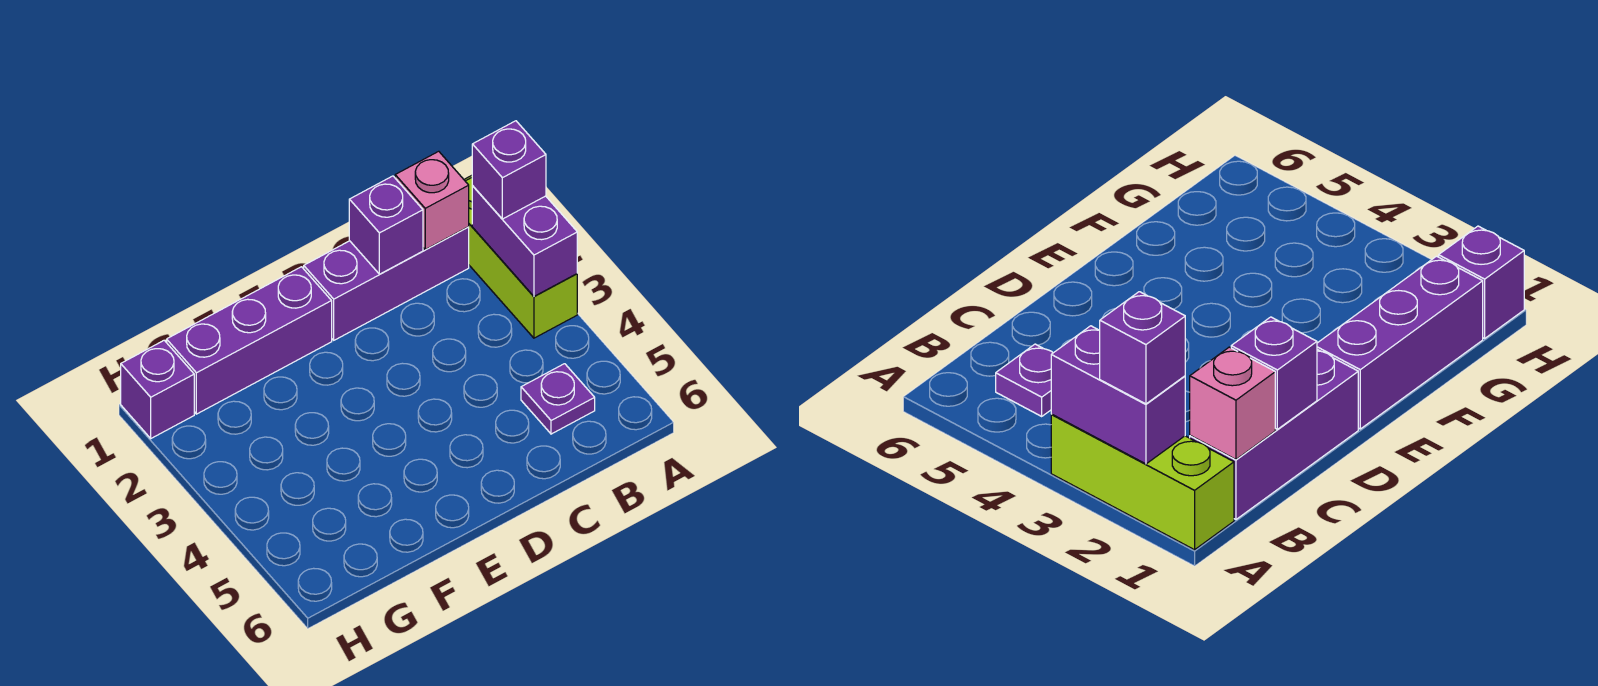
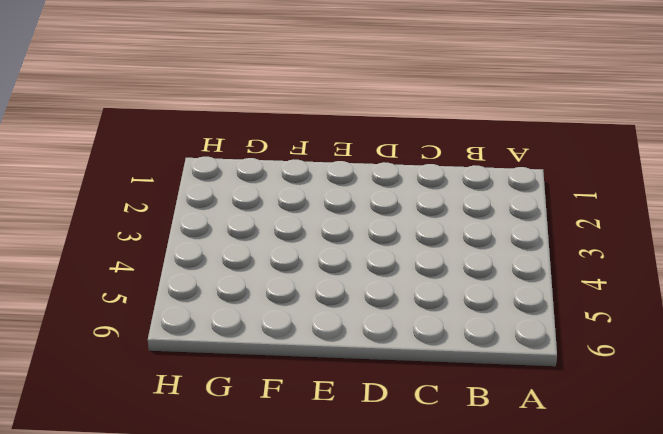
none -> lime 1x3 brick [464,176,577,338]
none -> purple 1x3 brick [304,227,469,340]

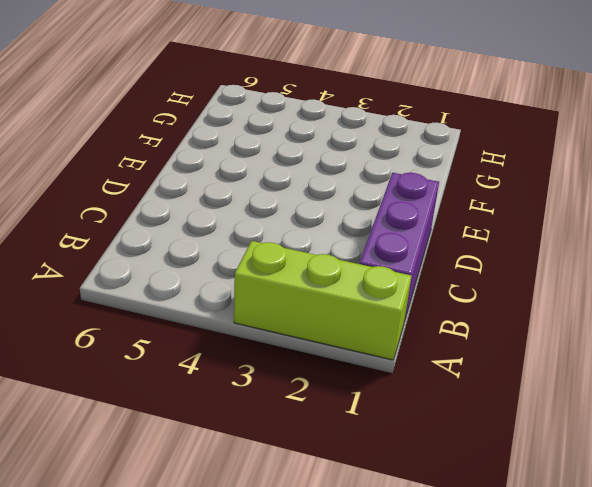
none -> purple 1x1 plate [521,364,595,434]
none -> purple 1x3 brick [167,267,332,414]

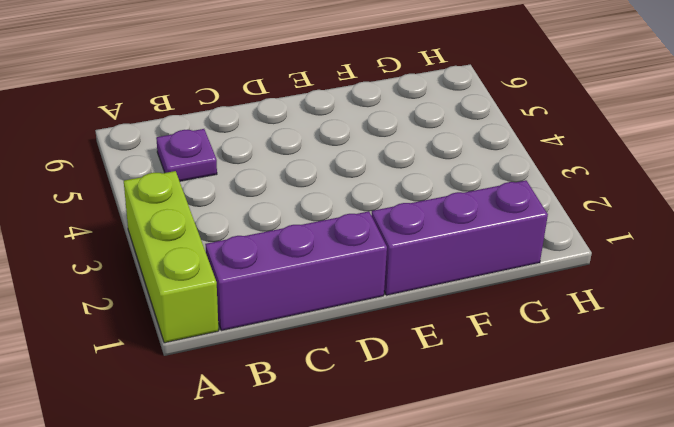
none -> purple 1x1 brick [121,340,194,438]
none -> purple 1x2 brick [472,186,577,296]

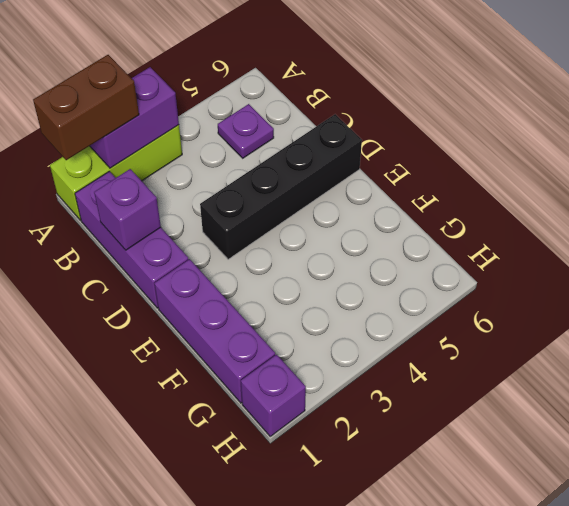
brown 1x2 brick [33,55,139,160] -> purple 1x1 brick [472,121,546,219]
black 1x4 brick [200,114,362,259] -> none
none -> pink 1x1 brick [395,151,469,250]

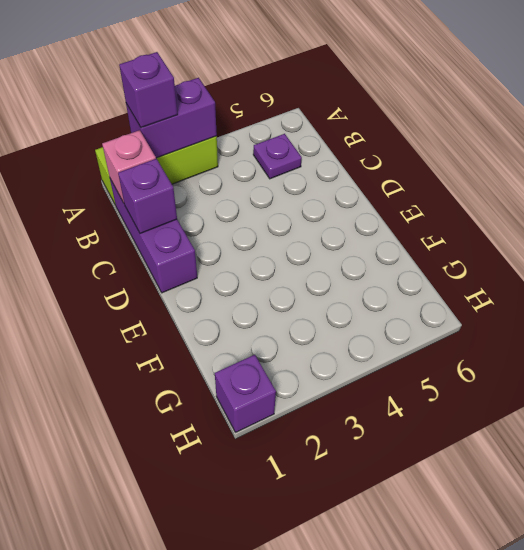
none -> purple 1x3 brick [167,267,332,414]

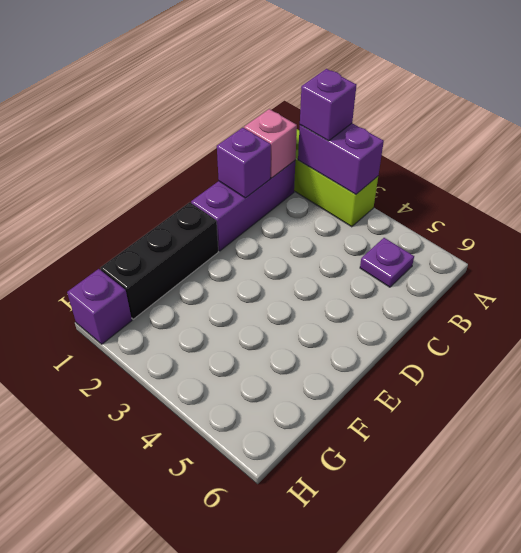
black 1x3 brick [101,202,218,319] -> purple 1x3 brick [167,267,332,414]

